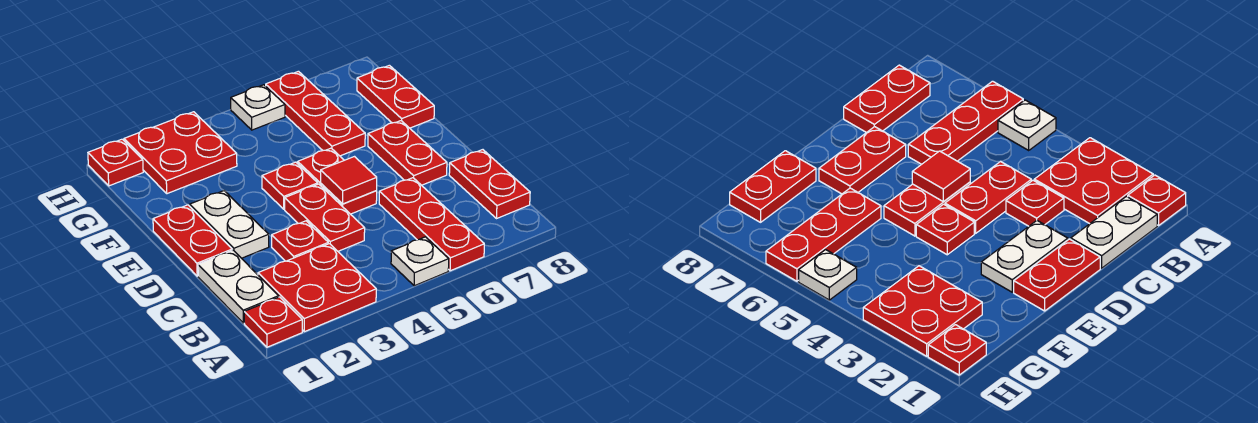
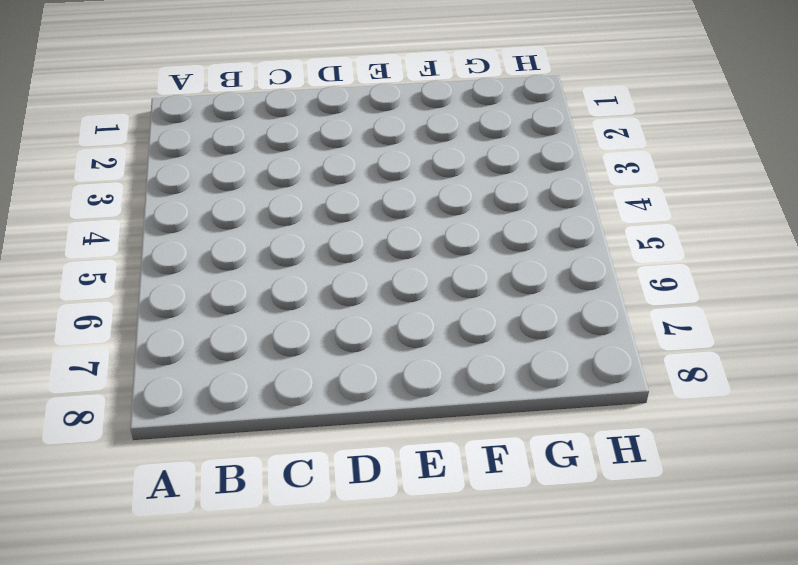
none -> red 1x1 plate [244,297,302,347]
none -> red 2x2 plate [258,244,376,332]
none -> white 1x1 plate [391,237,449,286]

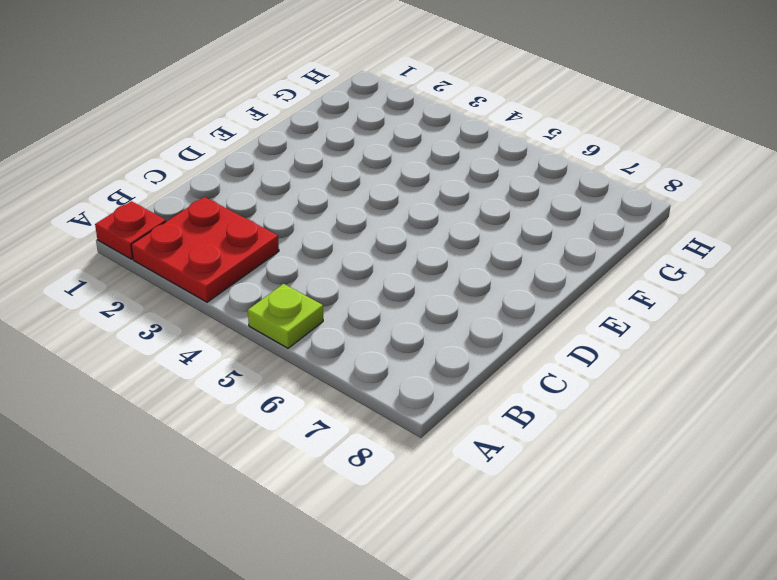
lime 1x1 plate [248,284,323,348] -> white 1x1 plate [391,237,449,286]
none -> red 1x3 plate [379,178,484,271]
none -> white 1x2 plate [198,250,279,323]
none -> red 1x2 plate [449,150,530,219]

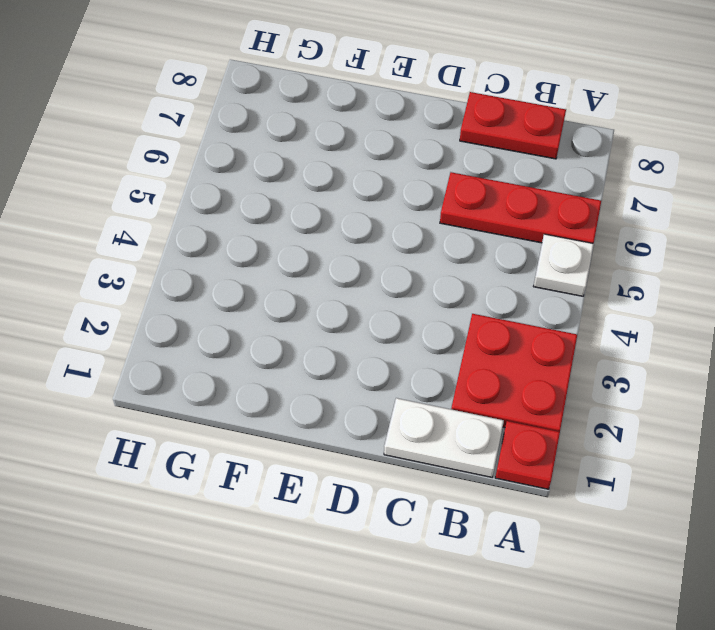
none -> red 1x1 plate [272,221,328,261]
none -> red 1x2 plate [285,184,365,251]
none -> red 1x2 plate [153,205,232,276]

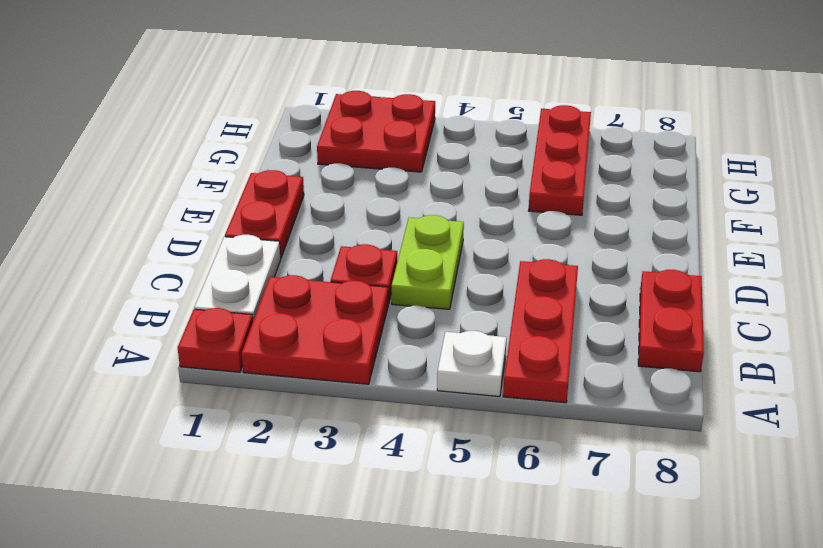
lime 1x2 plate [392,215,464,309] -> red 1x2 plate [285,184,365,251]
none -> white 1x2 plate [190,191,269,258]
none -> red 1x2 plate [297,148,377,214]
none -> red 1x2 plate [368,121,447,185]

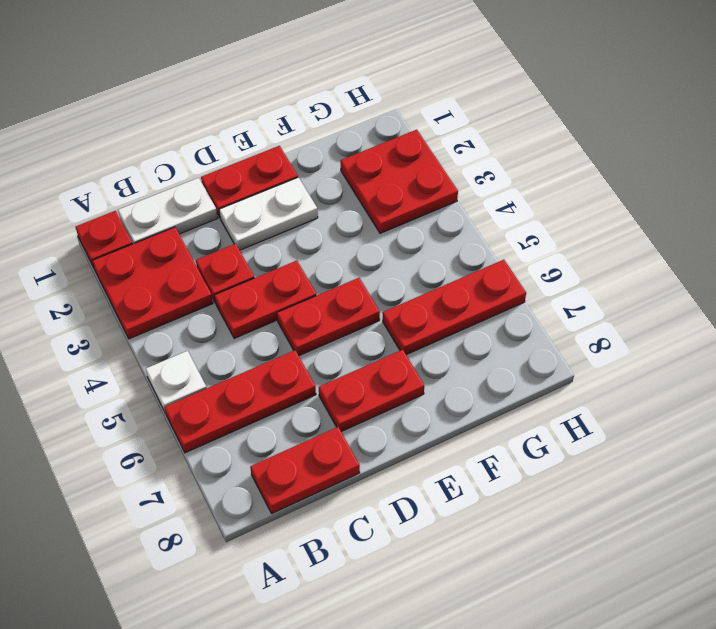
none -> red 1x1 plate [262,162,318,209]
none -> red 1x2 plate [357,65,434,128]
none -> red 1x1 plate [88,139,143,186]

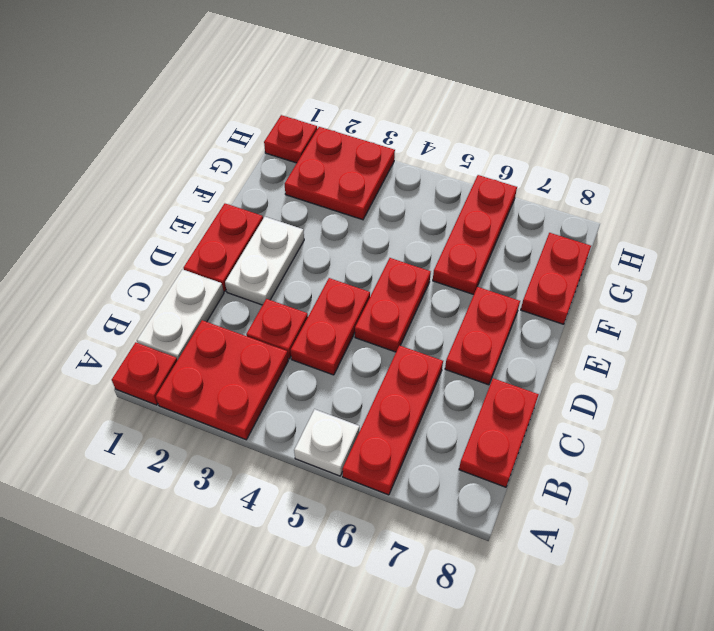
none -> red 1x1 plate [262,162,318,209]
none -> white 1x1 plate [231,85,285,130]
none -> red 1x1 tile [321,157,377,204]

